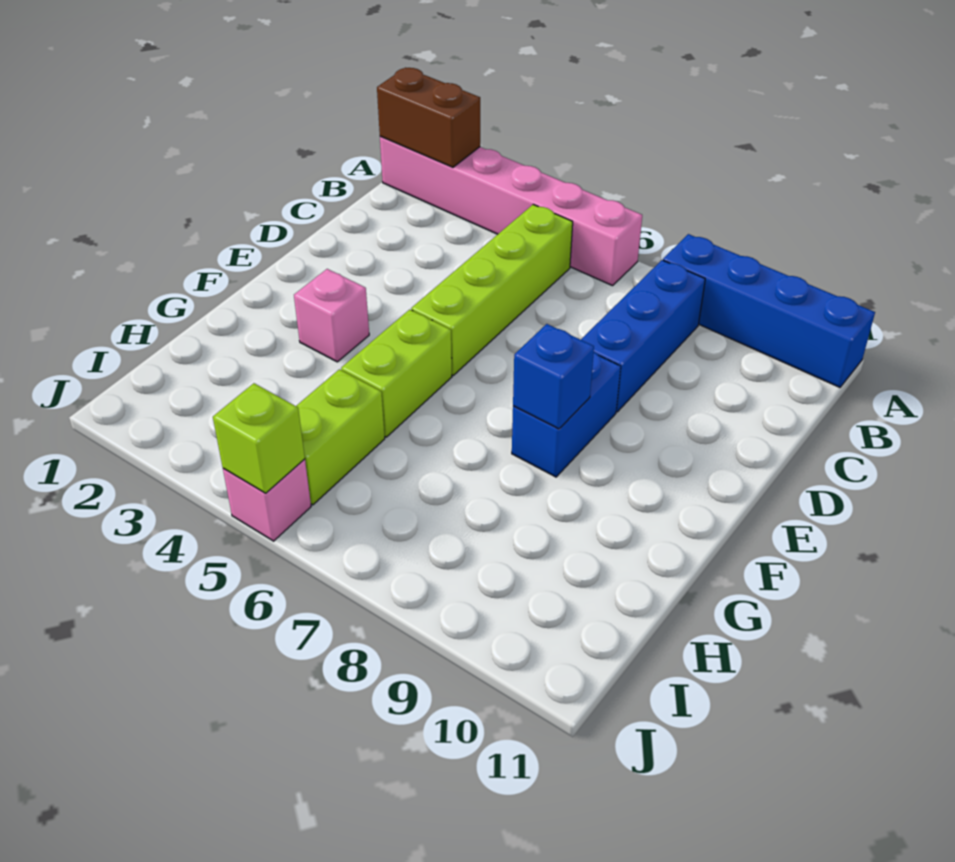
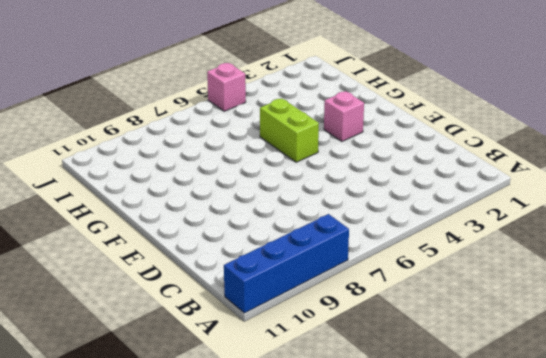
none -> pink 1x6 brick [380,136,642,286]
none -> lime 1x4 brick [411,204,573,375]
none -> blue 1x3 brick [581,260,705,412]

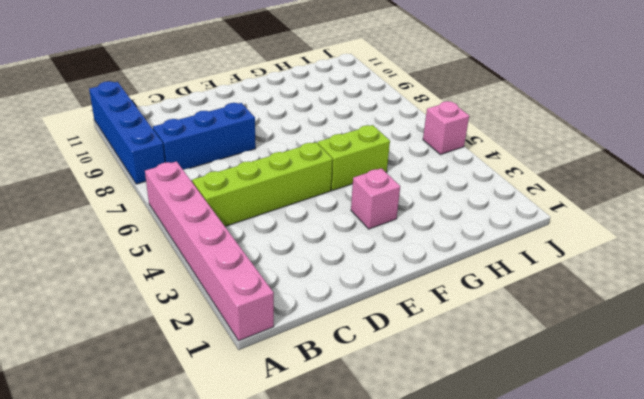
none -> blue 1x2 brick [512,352,621,477]
none -> lime 1x2 brick [296,369,385,505]
none -> brown 1x2 brick [377,68,480,167]

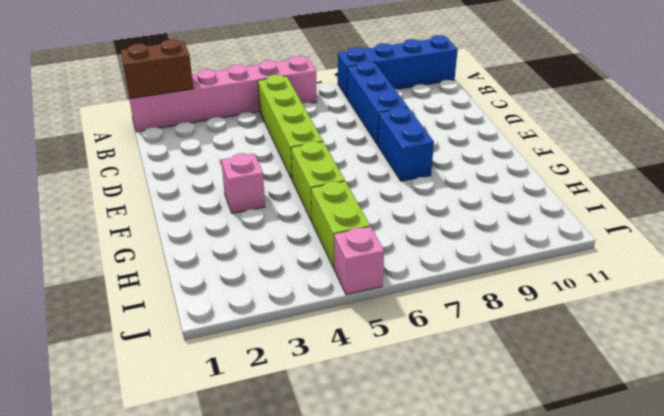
none -> blue 1x1 brick [513,324,594,429]
none -> lime 1x1 brick [213,383,305,493]

